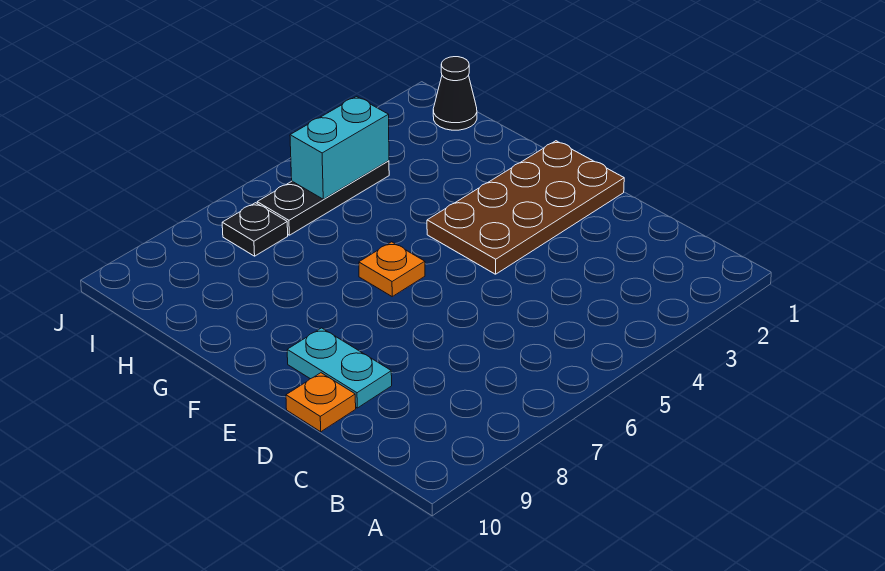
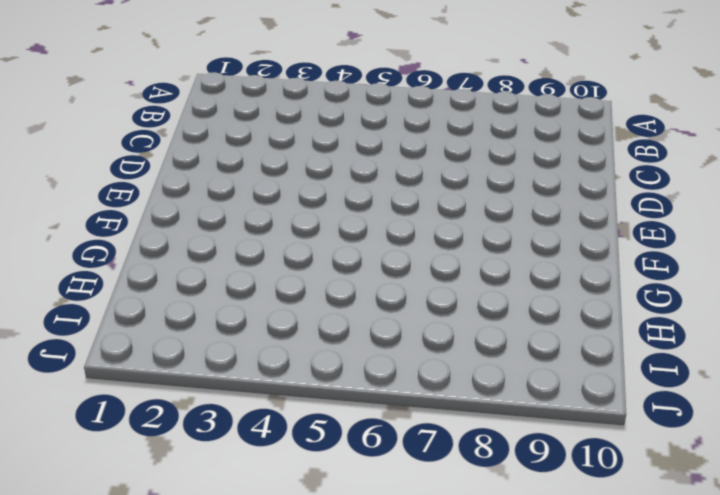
none -> cyan 1x2 plate [287,328,392,408]
none -> orange 1x1 plate [286,373,356,432]

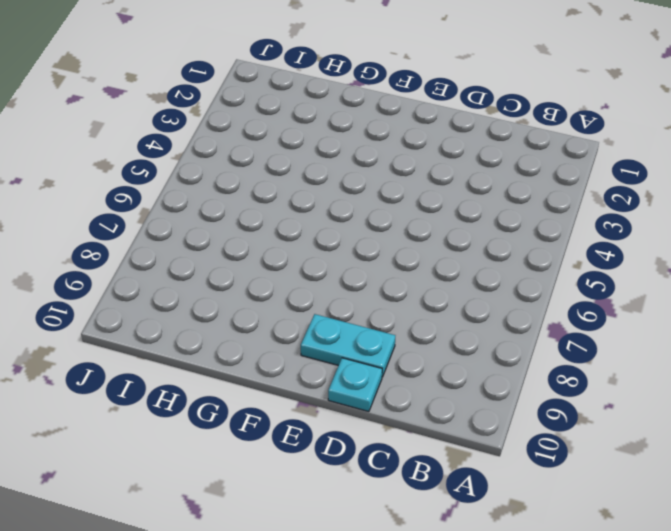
cyan 1x1 plate [328,358,382,412] -> orange 1x1 plate [286,373,356,432]
none -> brown 2x4 plate [427,141,624,274]
none -> orange 1x1 plate [359,242,425,296]

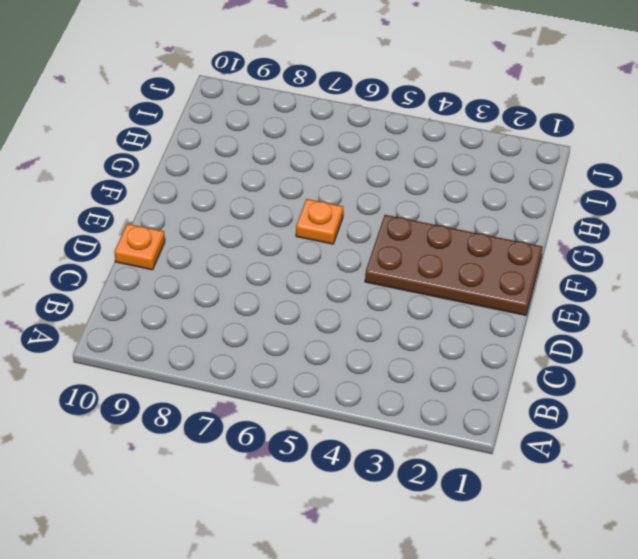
none -> cyan 1x2 plate [287,328,392,408]
none -> black 1x1 cone [433,57,477,130]

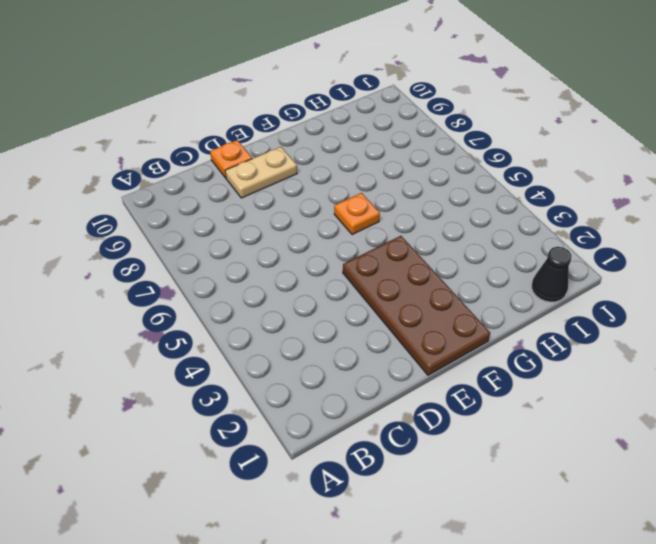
tan 1x2 plate [225,147,297,198] -> cyan 1x2 plate [287,328,392,408]
none -> black 1x3 plate [257,161,389,235]
none -> black 1x1 plate [222,203,288,256]

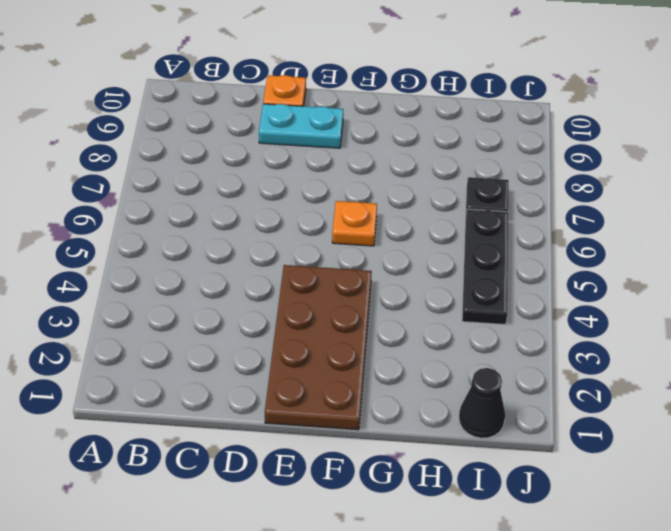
none -> cyan 1x2 brick [290,97,389,199]

